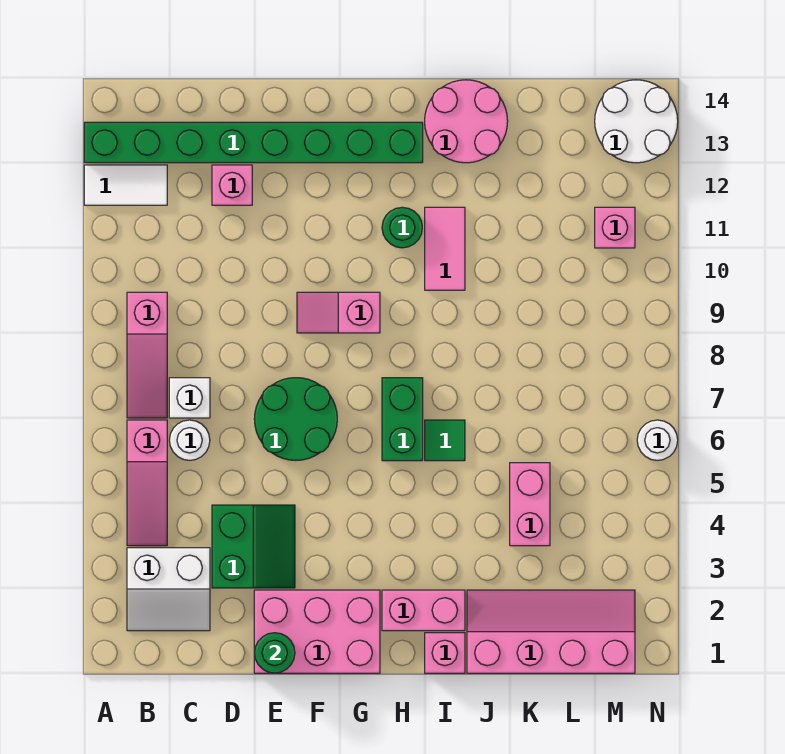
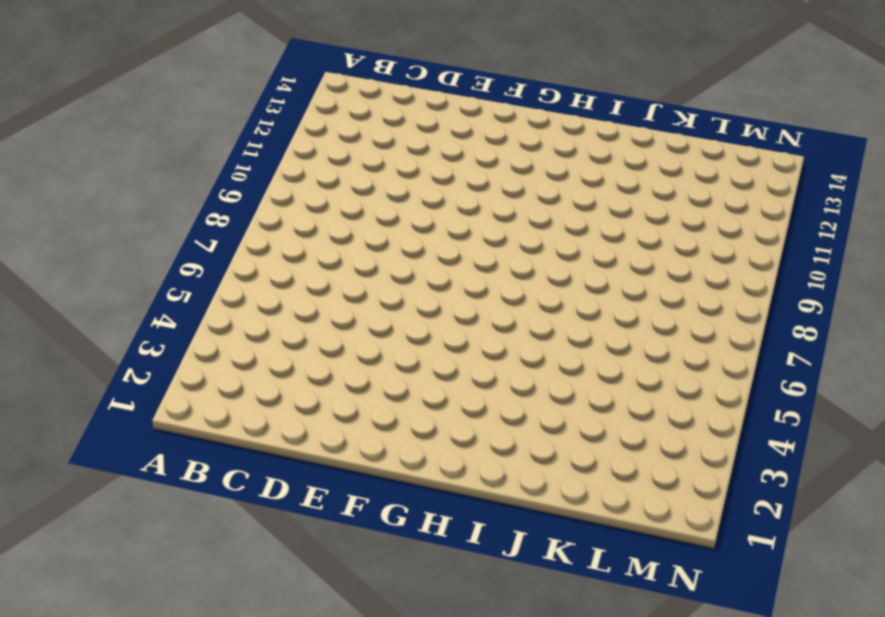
none -> white 1x2 tile [84,165,167,205]
none -> green 1x8 brick [84,122,423,163]
none -> white 2x2 slope [127,548,210,631]

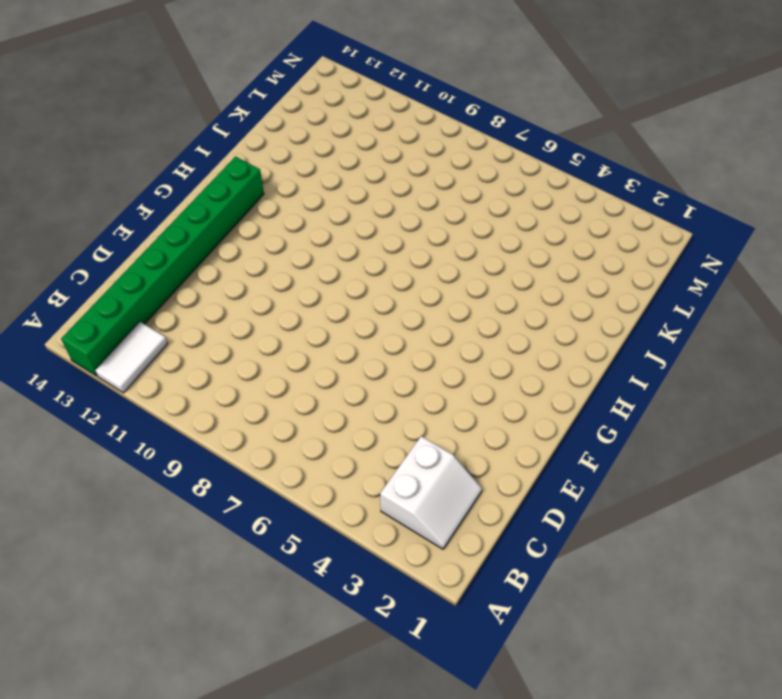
none -> pink 1x3 slope [127,420,167,546]
none -> pink 1x3 slope [127,292,167,418]
none -> white 1x1 round brick [169,420,210,460]

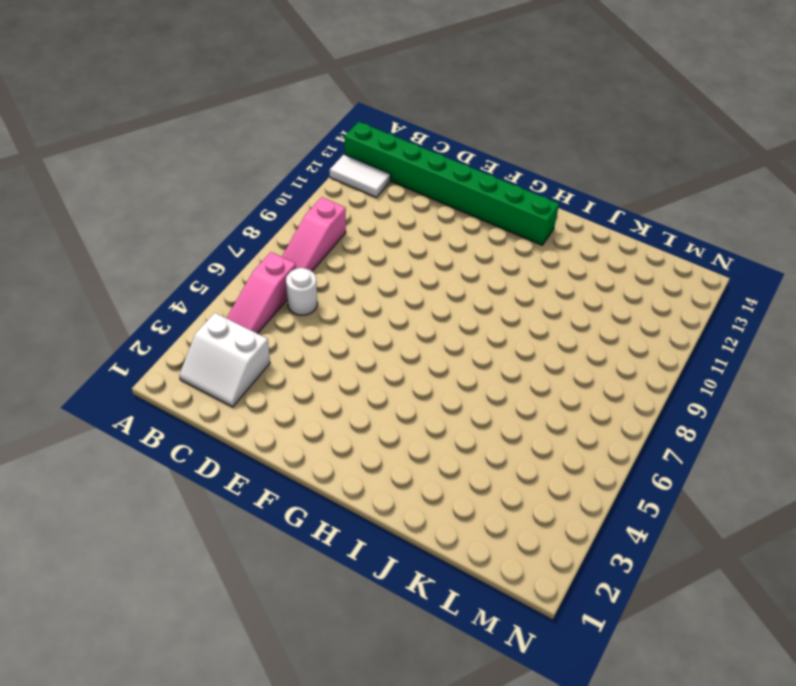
none -> white 1x1 brick [169,378,210,418]
none -> green 2x2 slope [212,505,295,588]
none -> pink 1x1 brick [212,165,252,205]

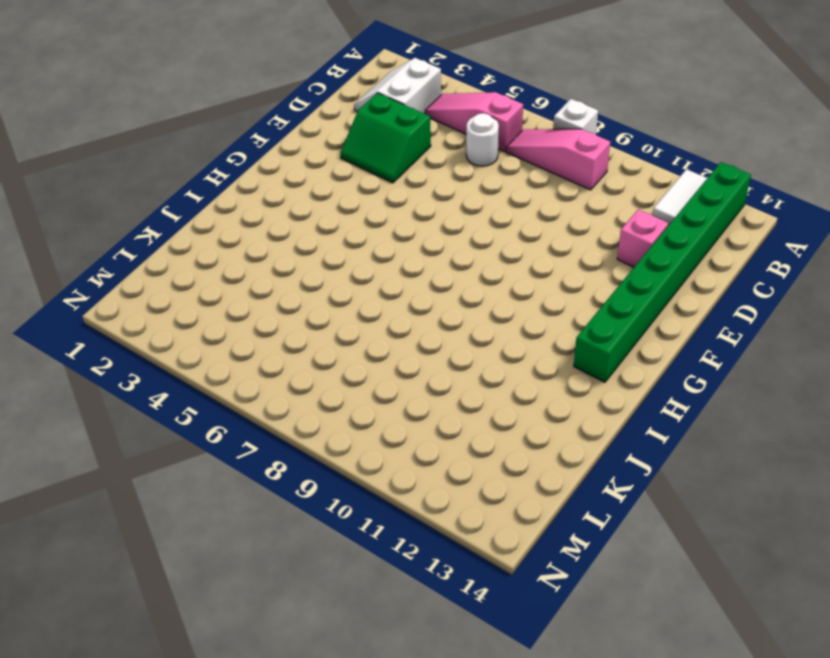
white 1x1 brick [553,99,598,135] -> white 1x1 brick moved to [169,378,210,418]
none -> pink 2x3 brick [254,590,380,673]
none -> green 2x2 round brick [254,378,337,460]
none -> pink 1x2 slope [297,292,380,333]

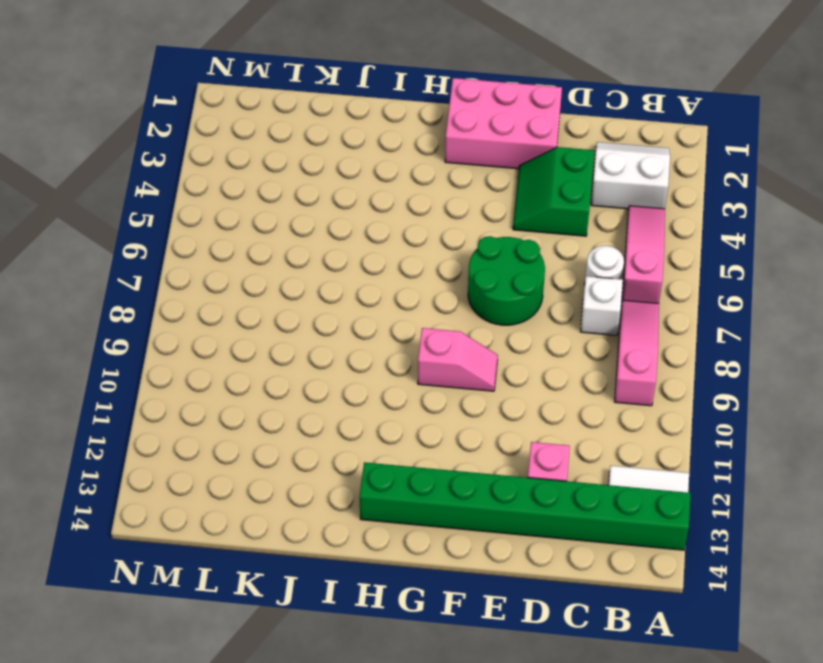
none -> pink 1x2 brick [382,590,465,631]
none -> green 1x2 brick [382,378,423,461]
none -> green 1x1 round brick [382,207,422,248]

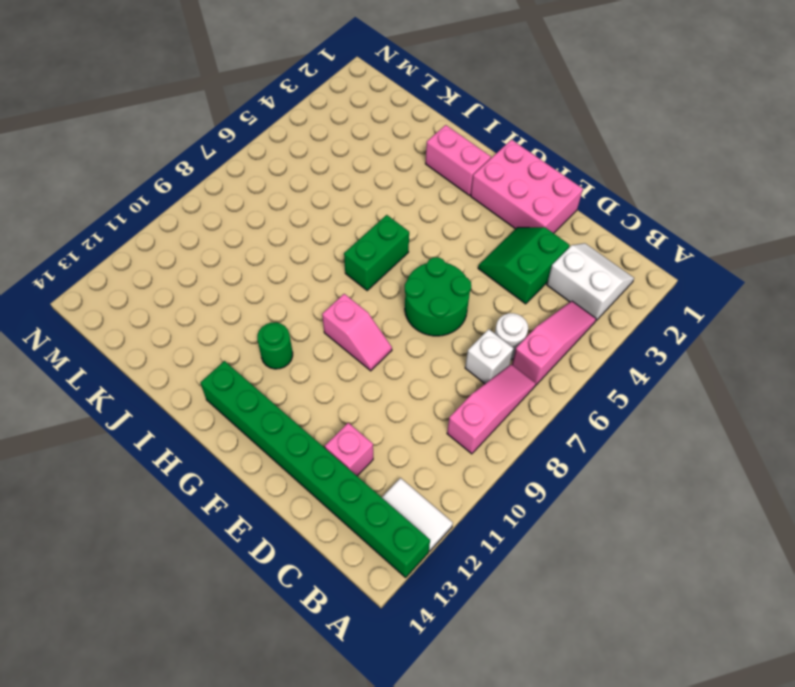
none -> pink 1x1 brick [425,633,465,673]
none -> green 1x1 tile [425,420,465,461]
none -> pink 1x2 tile [425,207,465,290]

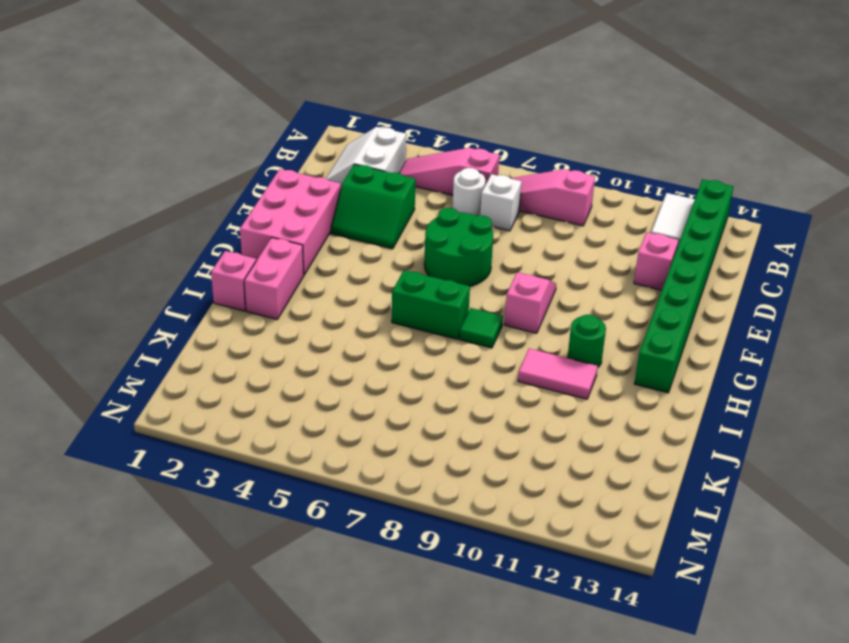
green 1x1 tile [459,308,503,348] -> green 1x1 tile moved to [425,420,465,461]
none -> pink 2x2 round brick [425,80,508,163]
none -> pink 2x4 slope [467,590,635,673]
none -> pink 1x2 brick [510,463,550,546]

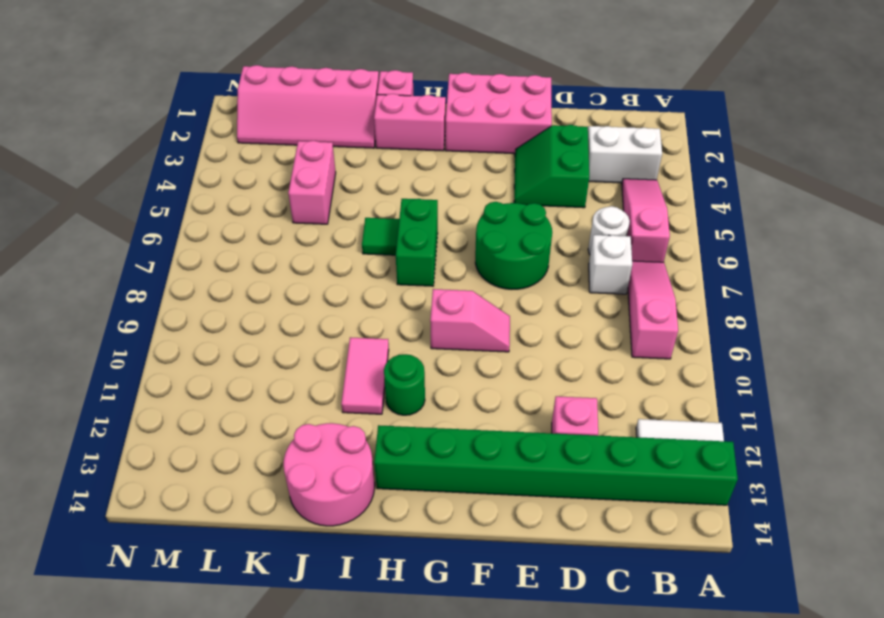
none -> pink 1x1 brick [595,207,635,248]
none -> white 2x2 round brick [595,80,678,163]
none -> white 1x1 round brick [637,420,678,460]

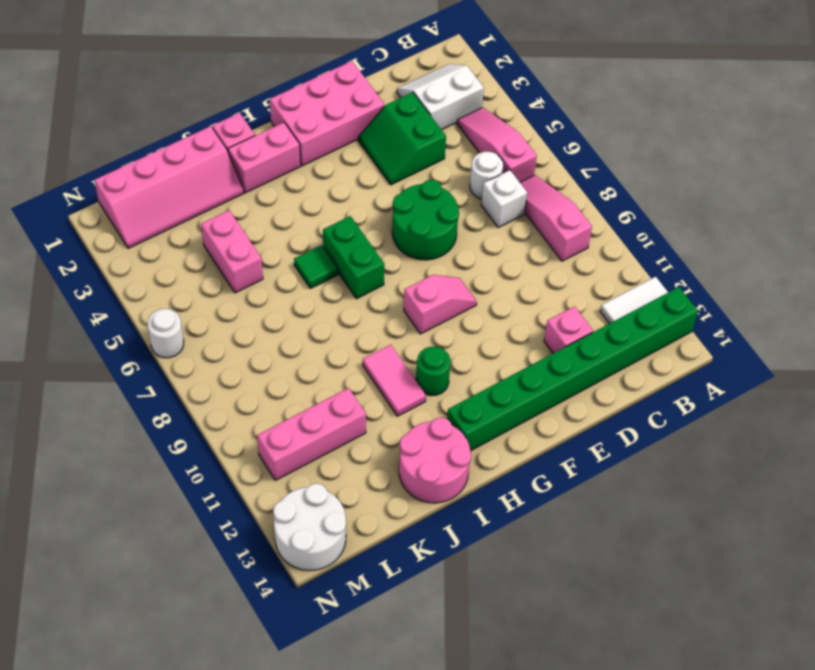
pink 1x3 brick [257,388,366,480] -> pink 1x1 brick [595,207,635,248]
none -> green 1x1 round brick [254,633,295,673]

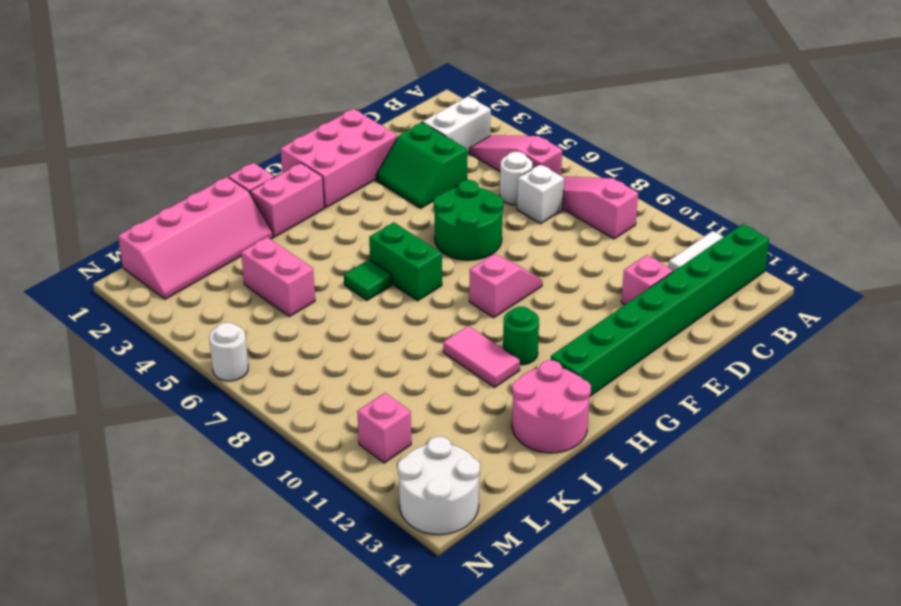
none -> green 1x1 round brick [254,633,295,673]

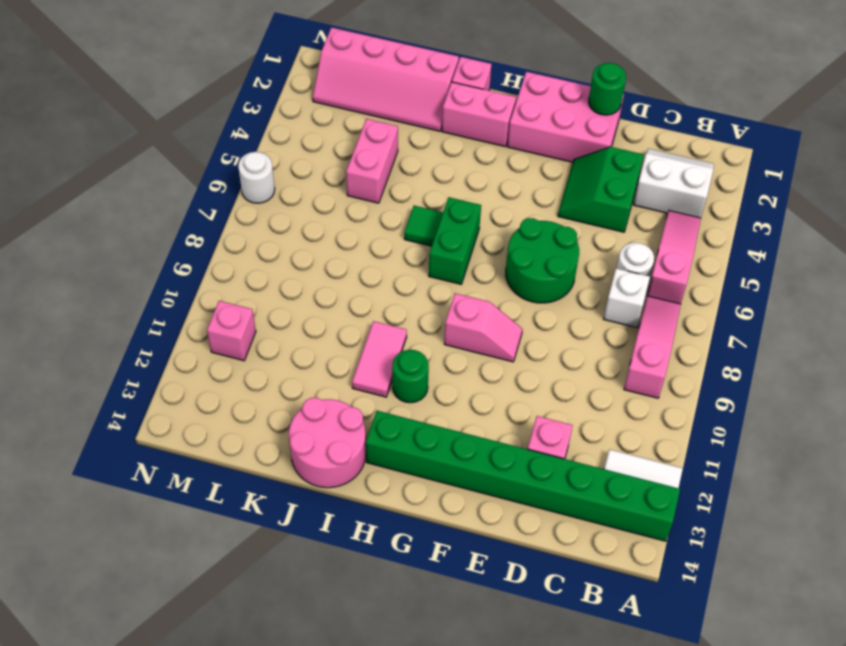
none -> white 2x2 round brick [595,80,678,163]

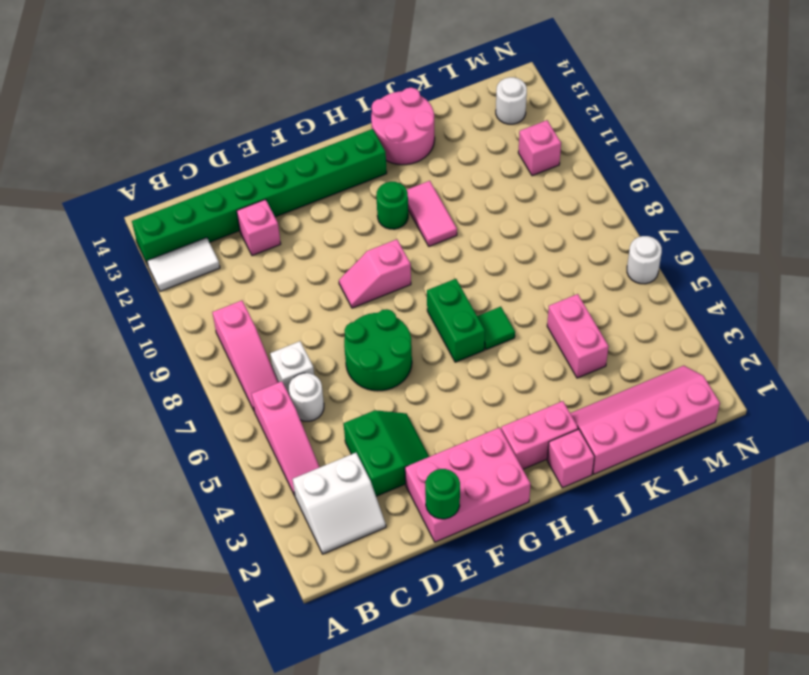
white 1x1 round brick [496,77,527,124] -> white 2x2 round brick [595,80,678,163]

